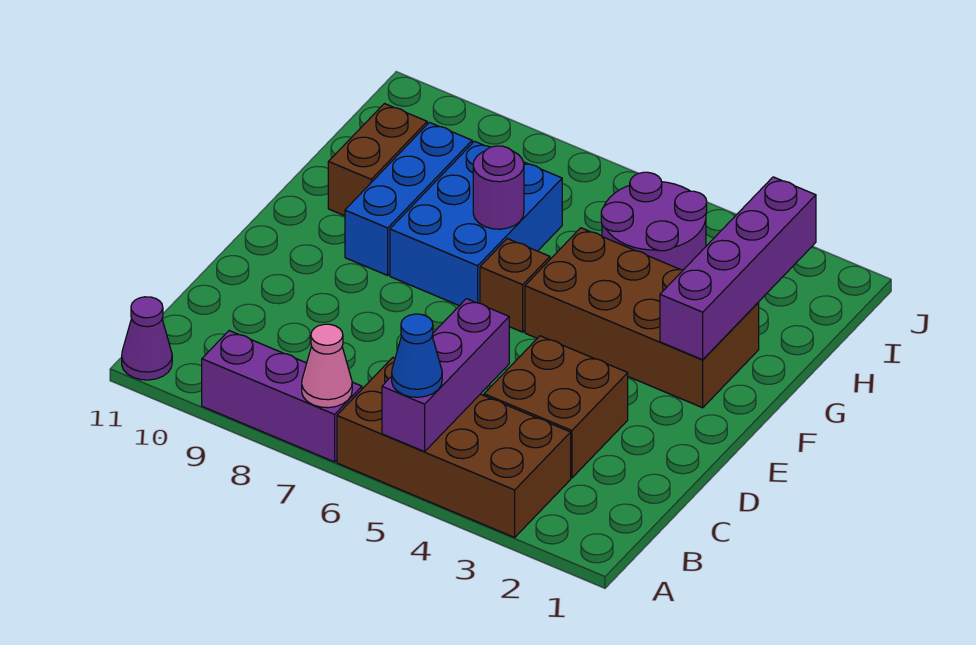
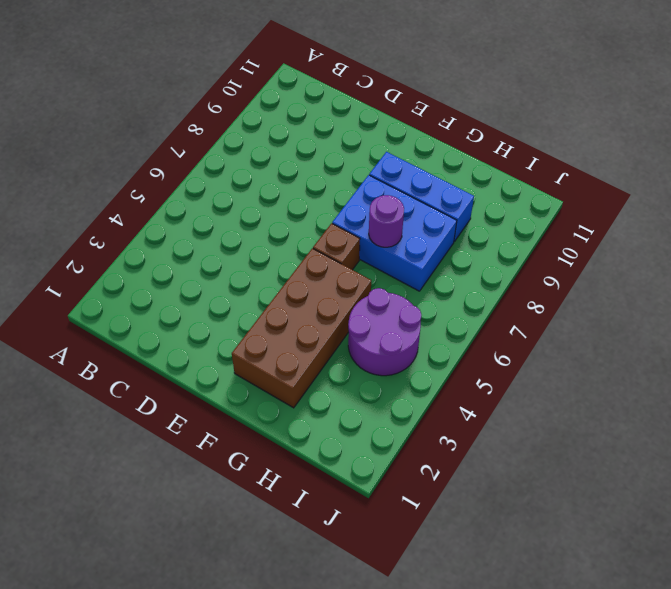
none -> brown 2x4 brick [337,358,571,537]
none -> purple 1x3 brick [202,331,362,462]
none -> purple 1x1 cone [122,297,172,380]

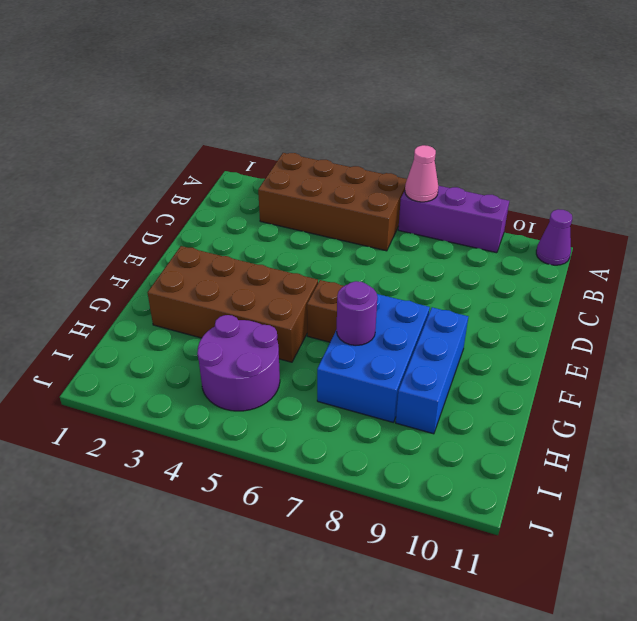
none -> brown 2x2 brick [484,336,628,478]
none -> brown 1x2 brick [328,104,427,216]
none -> purple 1x3 brick [382,299,509,452]

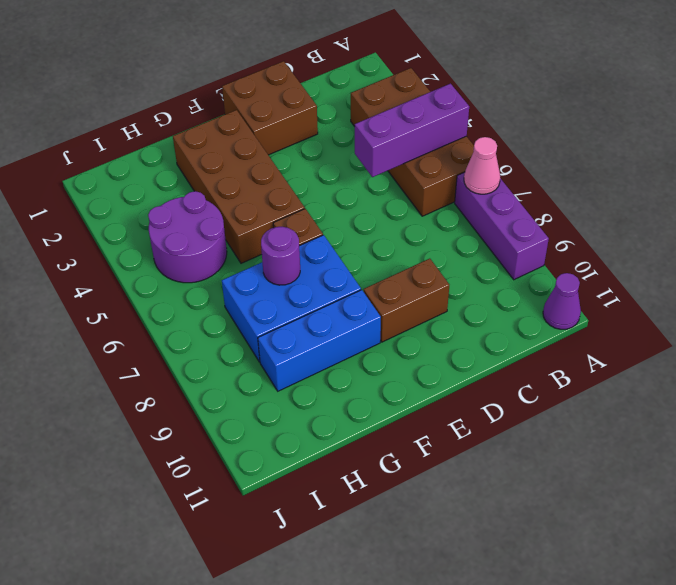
brown 2x2 brick [222,61,318,155] -> brown 2x2 brick moved to [484,336,628,478]
brown 1x2 brick [364,259,449,342] -> brown 1x2 brick moved to [328,104,427,216]
none -> purple 1x4 brick [660,177,816,360]
none -> blue 1x1 cone [392,314,442,397]

